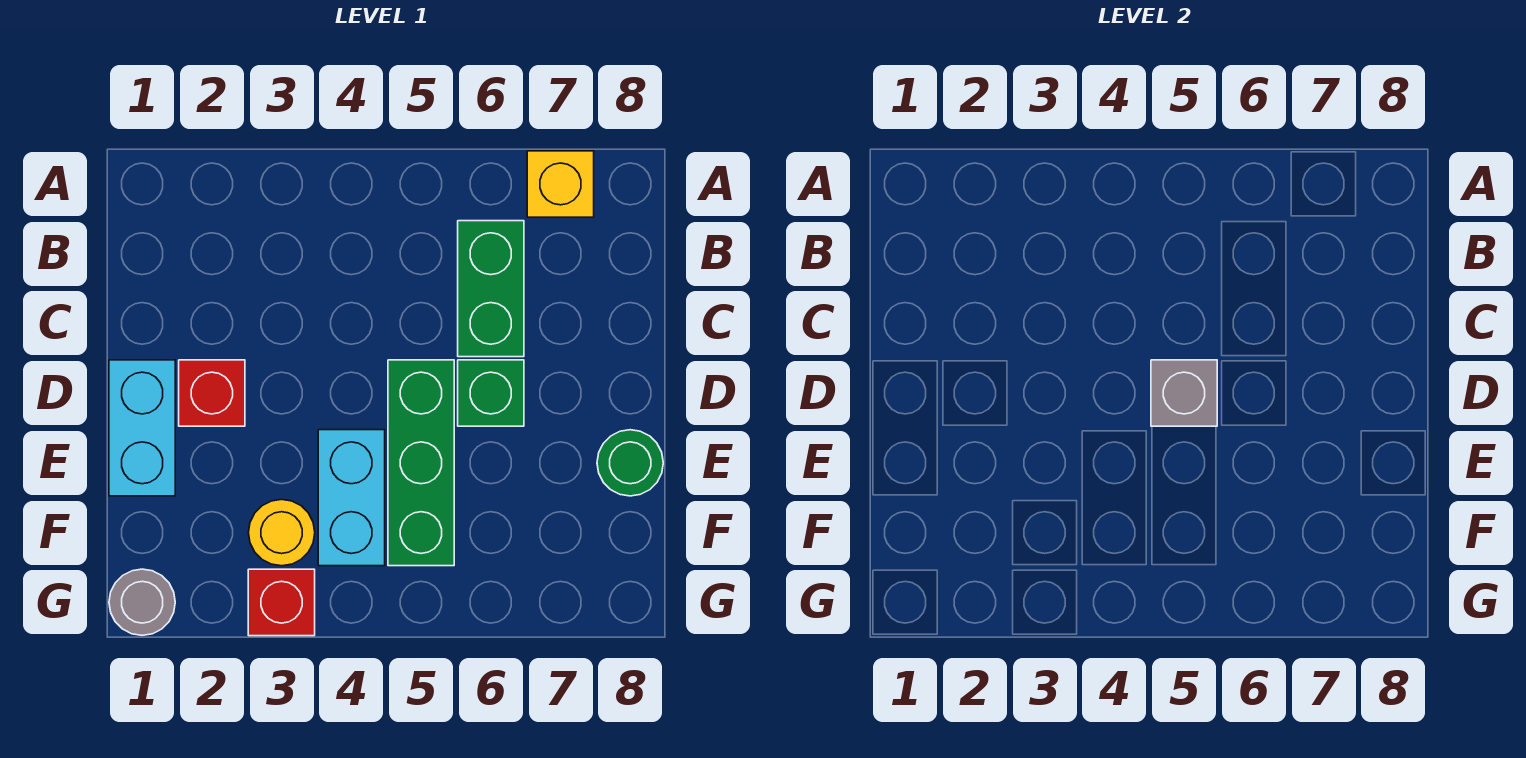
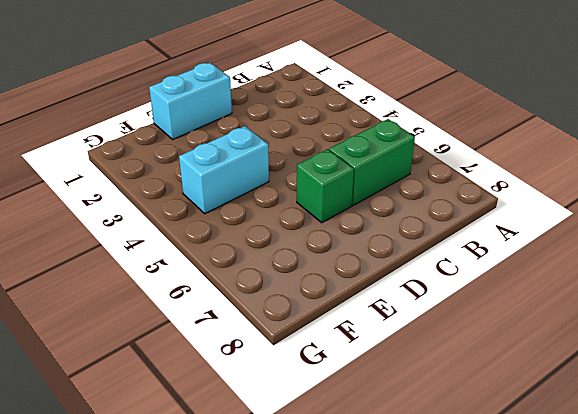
none -> yellow 1x1 brick [527,151,594,217]
none -> red 1x1 brick [179,360,245,426]
none -> green 1x3 brick [388,360,454,566]

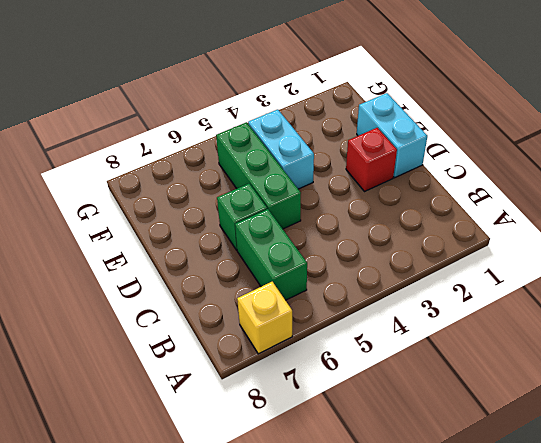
none -> green 1x1 round brick [597,430,663,496]
none -> yellow 1x1 round brick [248,499,315,566]
none -> grey 1x1 round brick [109,569,175,635]

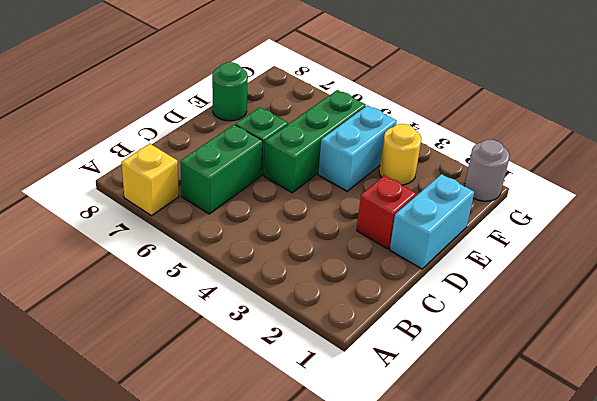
none -> red 1x1 brick [248,569,315,636]
none -> grey 1x1 brick [1151,360,1217,426]

